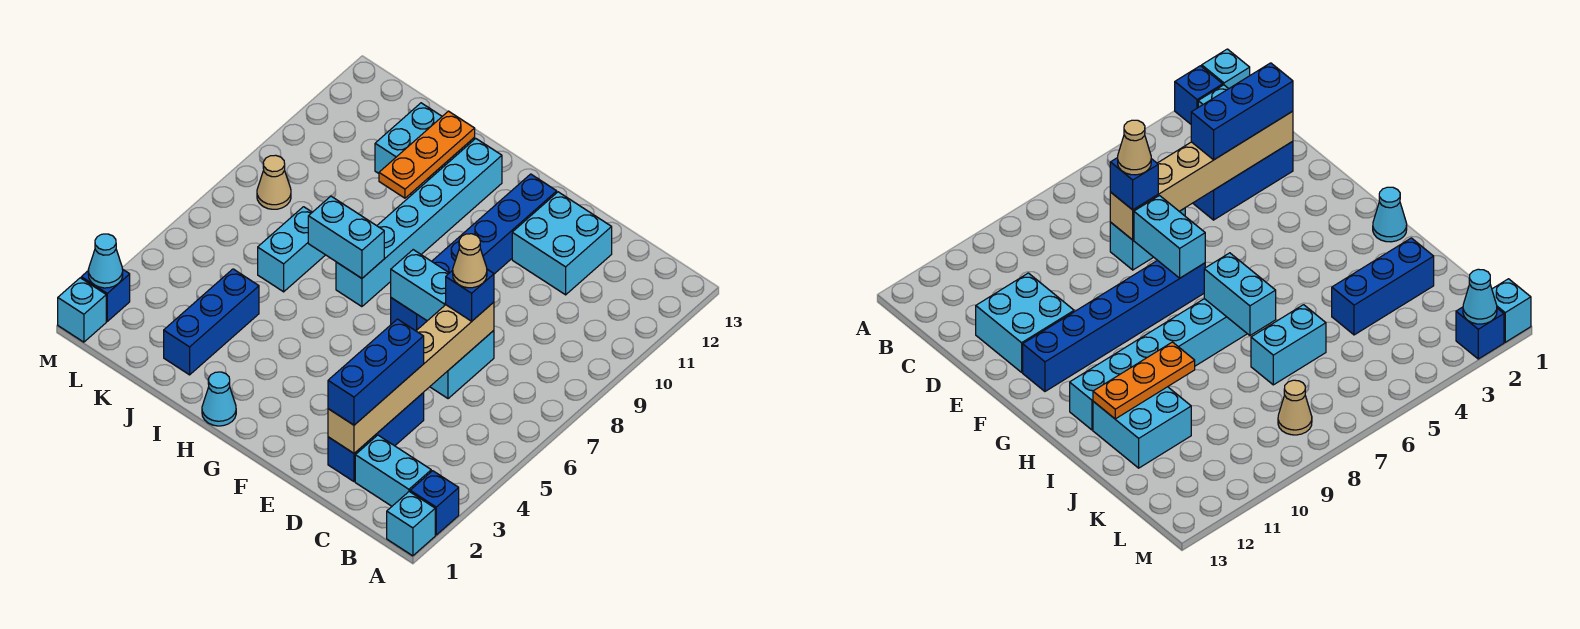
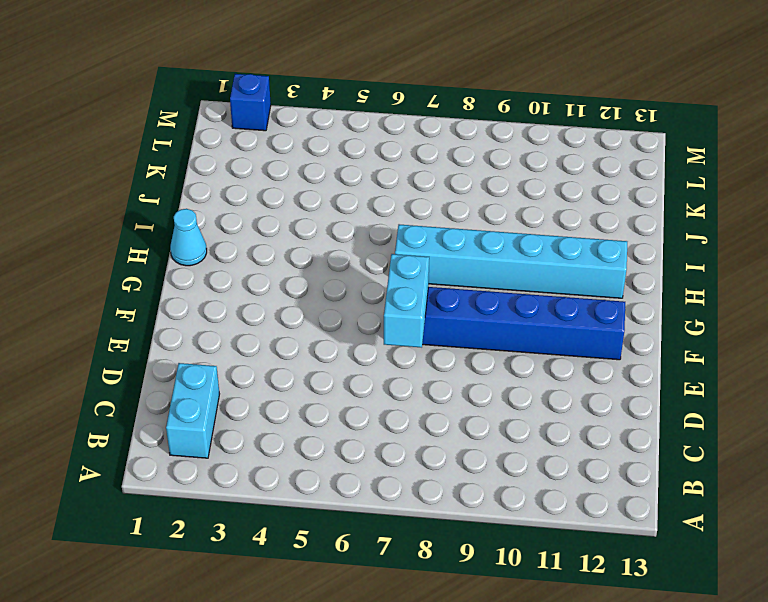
none -> cyan 1x1 brick [387,492,435,556]
none -> blue 1x1 brick [410,471,459,535]
none -> blue 1x3 brick [328,393,424,482]

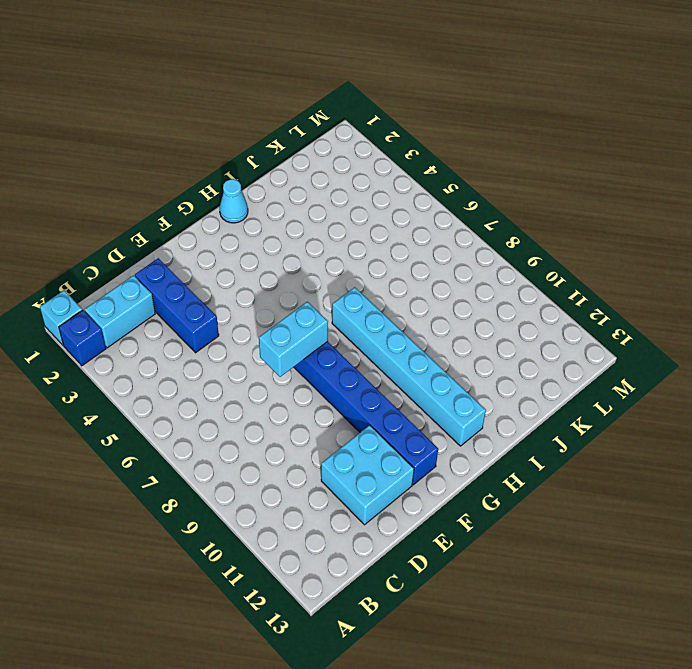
none -> cyan 1x2 brick [430,331,494,399]
none -> cyan 2x2 brick [375,103,475,195]
none -> blue 1x3 brick [164,269,259,375]

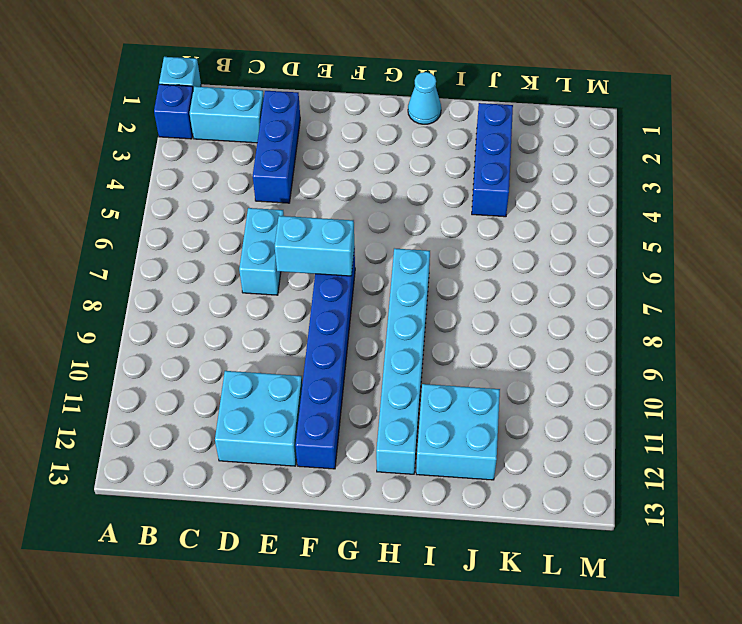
none -> cyan 1x2 brick [258,207,325,292]
none -> tan 1x1 cone [257,155,291,209]
none -> cyan 1x1 brick [58,278,106,342]

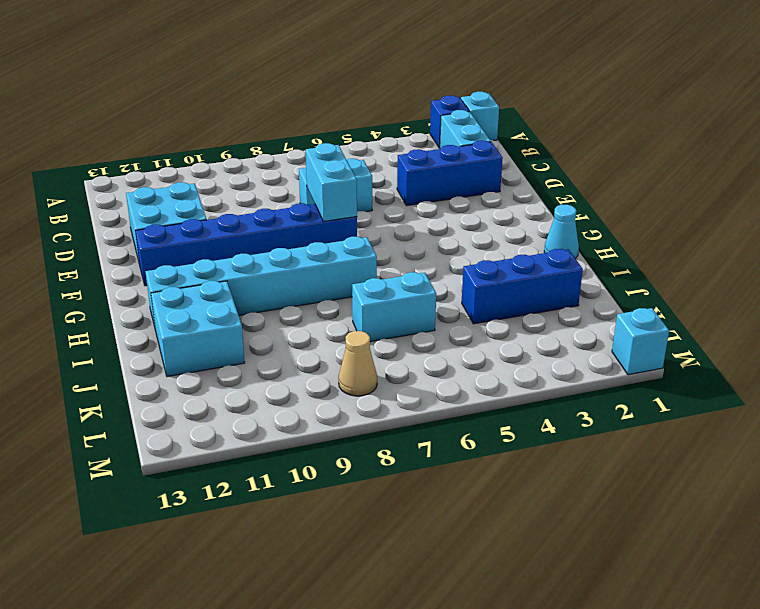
none -> blue 1x1 brick [81,269,130,321]
none -> tan 1x6 brick [328,302,494,453]
none -> cyan 1x2 brick [308,196,384,278]

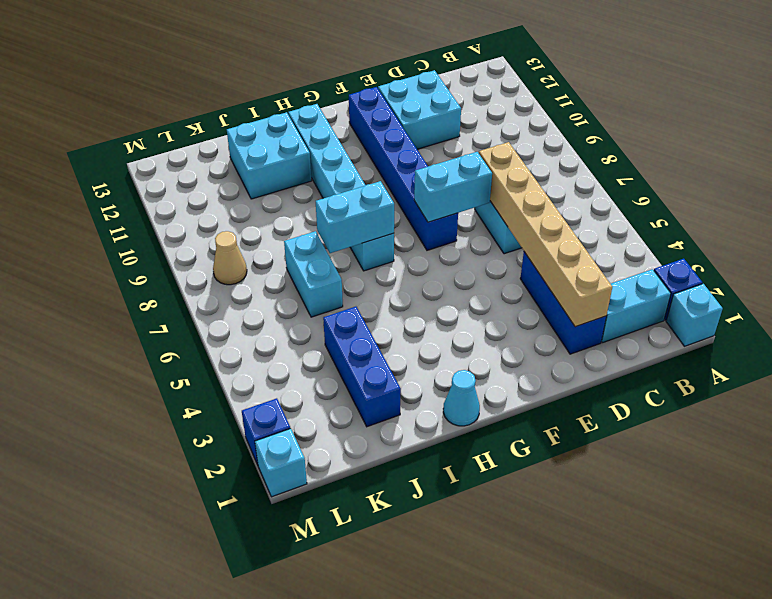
none -> orange 1x3 plate [379,111,475,198]
none -> cyan 1x1 cone [88,234,123,288]
none -> blue 1x3 brick [328,319,424,425]

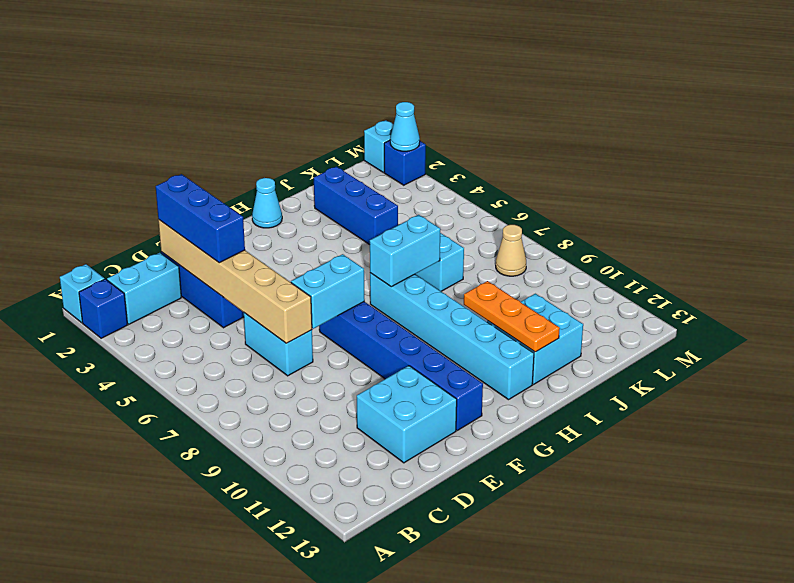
none -> blue 1x1 brick [446,269,494,321]
none -> tan 1x1 cone [453,234,487,288]

